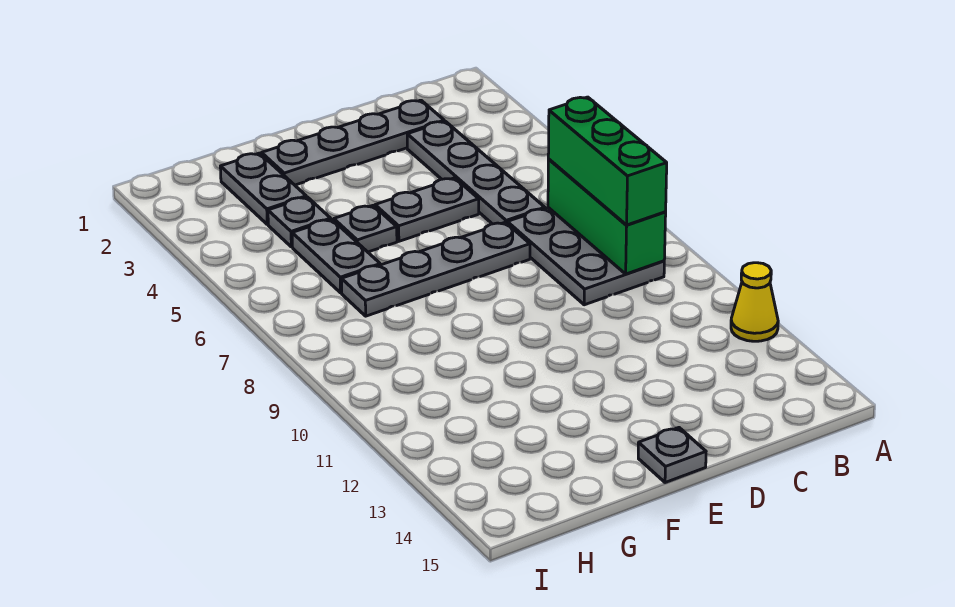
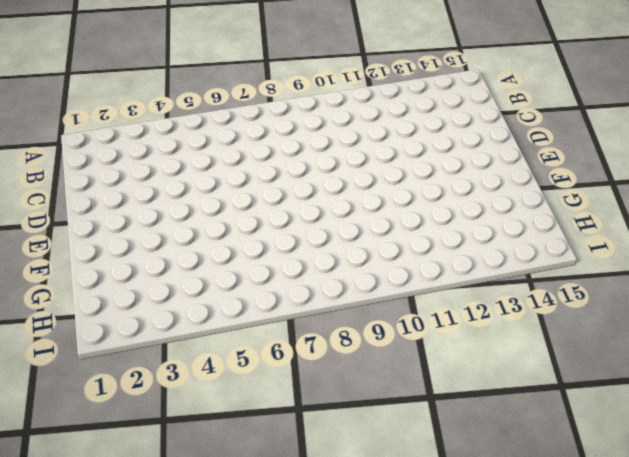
none -> yellow 1x1 cone [731,263,778,341]
none -> grey 2x3 plate [507,208,664,305]
none -> grey 1x4 plate [262,100,444,185]

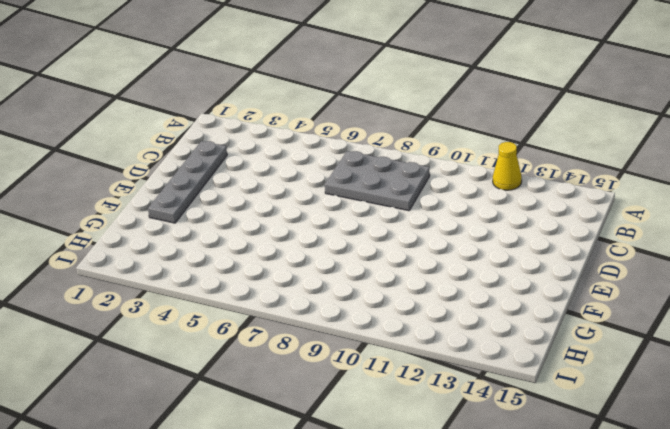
none -> grey 1x4 plate [407,121,545,224]
none -> grey 1x2 plate [375,178,479,241]
none -> grey 1x4 plate [342,222,530,316]

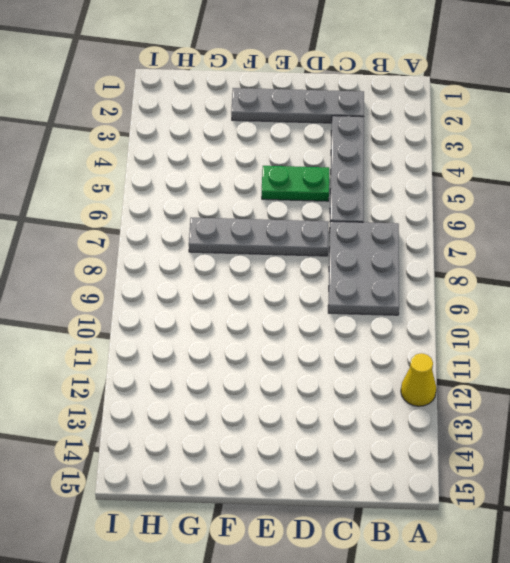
green 1x2 plate [262,166,329,201] -> grey 1x2 plate [375,178,479,241]
none -> grey 1x1 plate [638,428,706,483]
none -> grey 1x1 plate [334,206,397,252]
none -> grey 1x2 plate [220,153,306,224]

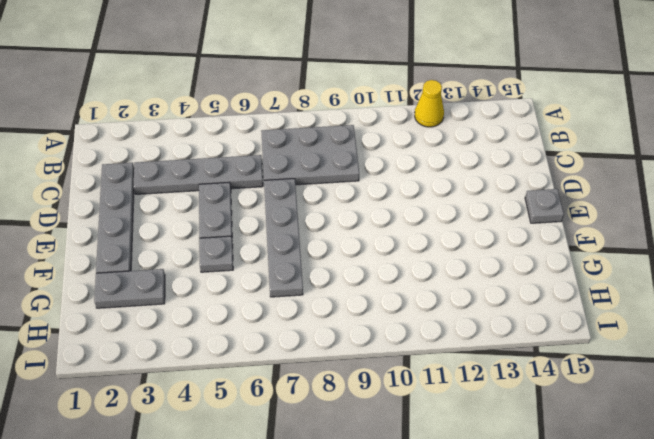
none -> grey 1x1 plate [268,197,331,247]
none -> grey 1x2 plate [292,219,380,293]
none -> green 1x3 brick [548,159,666,274]

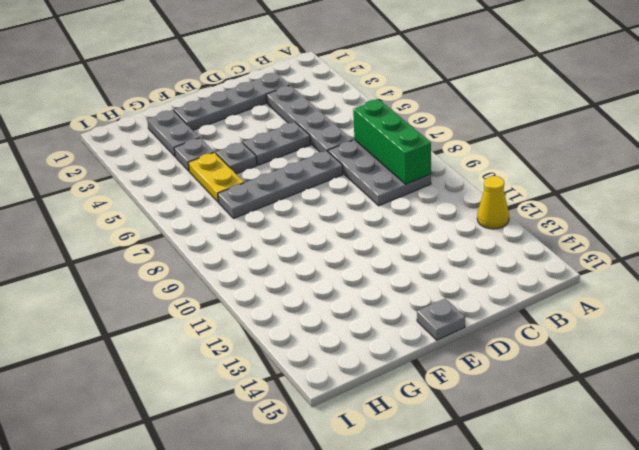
yellow 1x2 plate [188,152,244,202] -> grey 1x2 plate [292,219,380,293]
none -> green 1x3 brick [548,97,667,225]

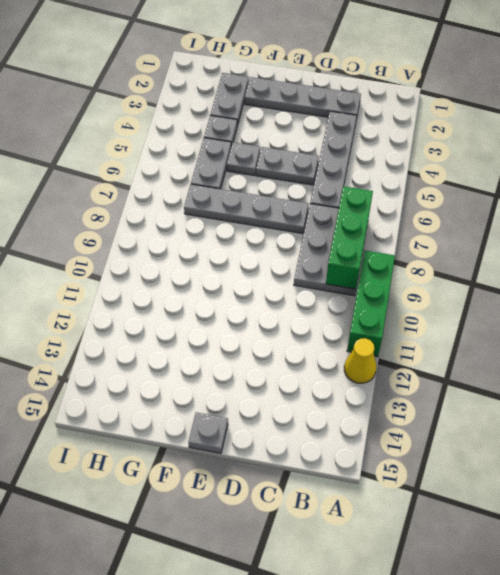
green 1x3 brick [347,251,395,357] -> green 1x3 brick moved to [548,97,667,225]

